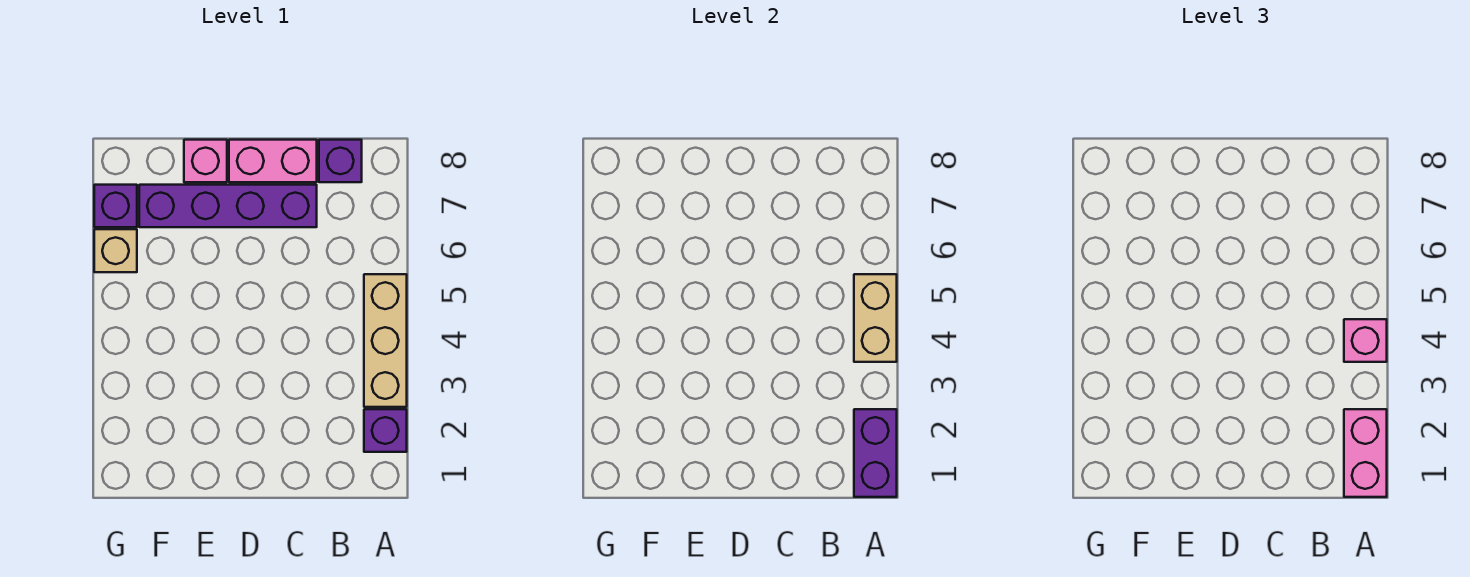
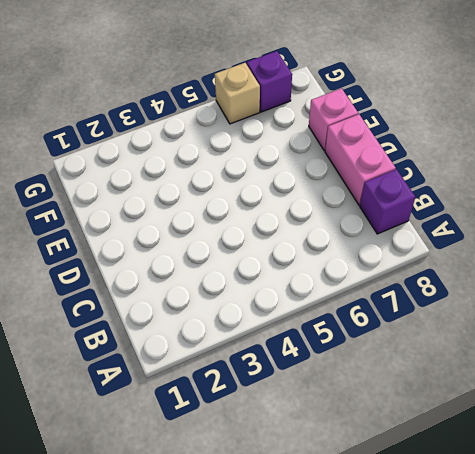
none -> purple 1x1 brick [364,409,407,452]
none -> tan 1x3 brick [364,274,407,407]
none -> purple 1x4 brick [139,185,317,227]

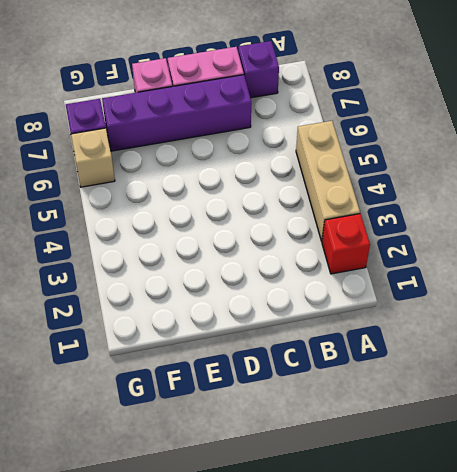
red 1x1 brick [322,214,370,274] -> purple 1x1 brick [364,409,407,452]
none -> purple 1x2 brick [854,409,897,497]
none -> tan 1x2 brick [854,274,897,362]
none -> pink 1x2 brick [1344,409,1387,497]

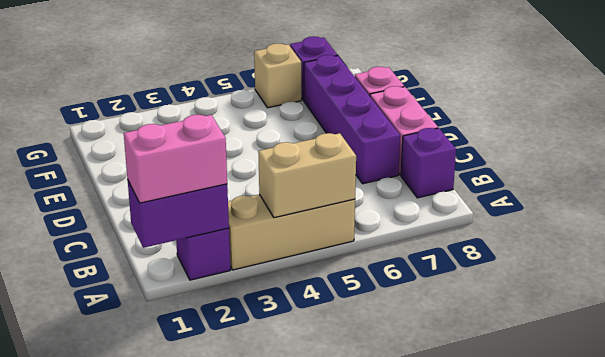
none -> pink 1x1 brick [1344,319,1387,362]

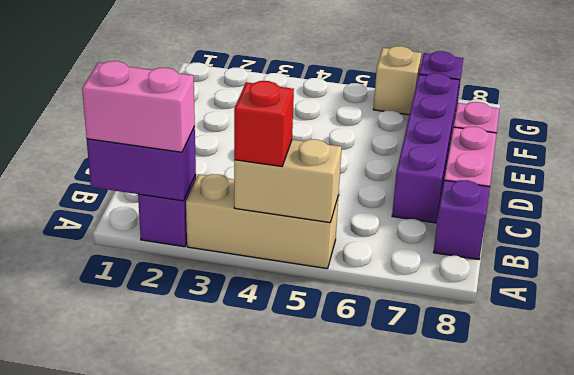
red 1x1 brick [234,81,294,166] -> pink 1x1 brick [1344,319,1387,362]

